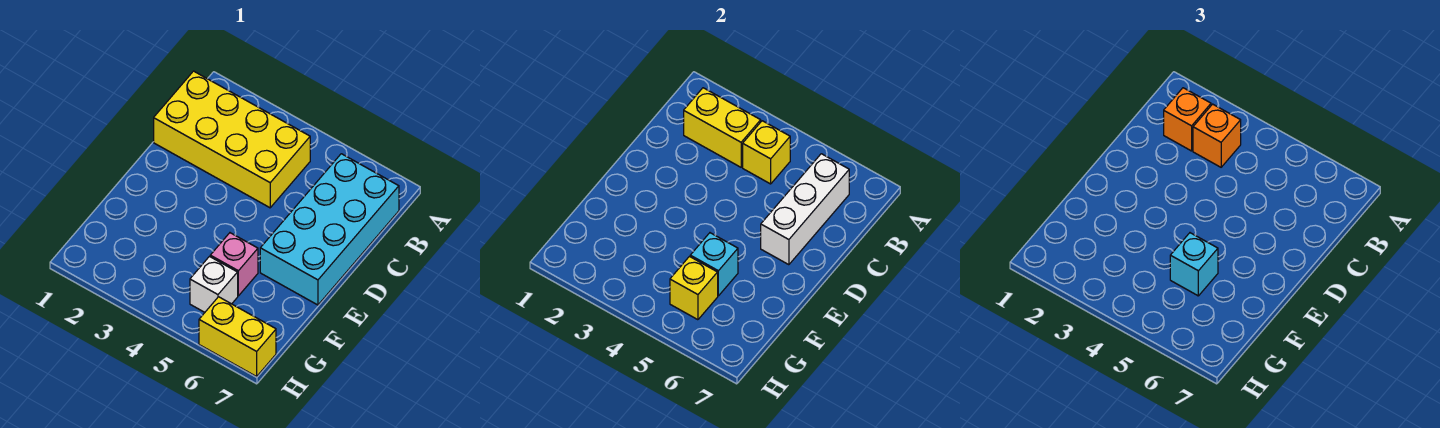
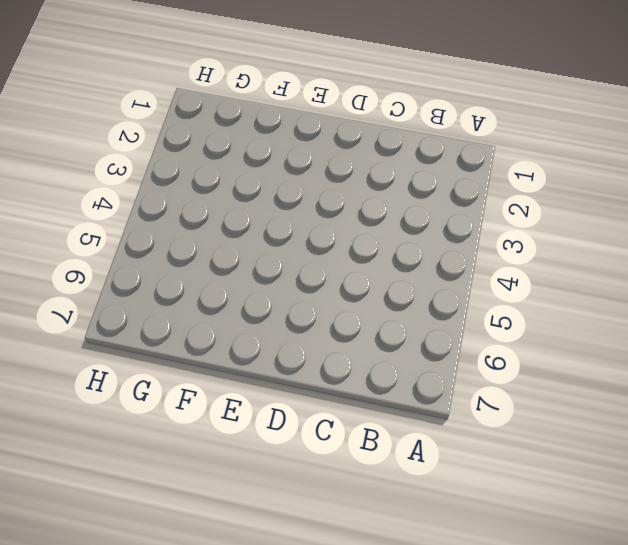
none -> yellow 2x4 brick [154,71,310,208]
none -> cyan 2x4 brick [260,154,399,305]
none -> pink 1x1 brick [210,233,258,296]

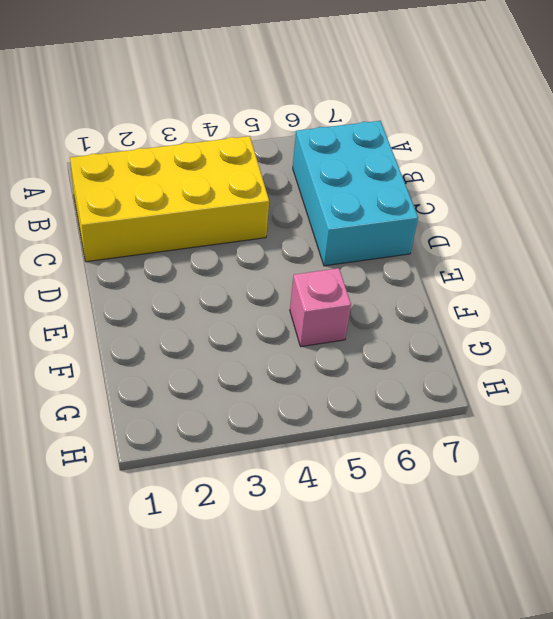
cyan 2x3 brick [293,121,418,266] -> cyan 2x4 brick [260,154,399,305]
none -> white 1x1 brick [190,257,238,312]
none -> yellow 1x2 brick [199,297,276,376]
none -> yellow 1x2 brick [684,88,761,167]

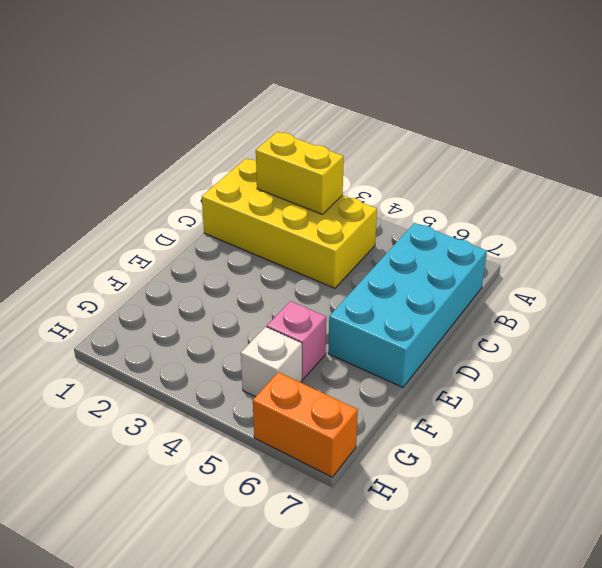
orange 1x2 brick [253,372,358,477] -> yellow 1x2 brick [199,297,276,376]
none -> yellow 1x1 brick [743,121,790,184]
none -> white 1x3 brick [761,154,849,265]
none -> cyan 1x1 brick [690,233,738,296]

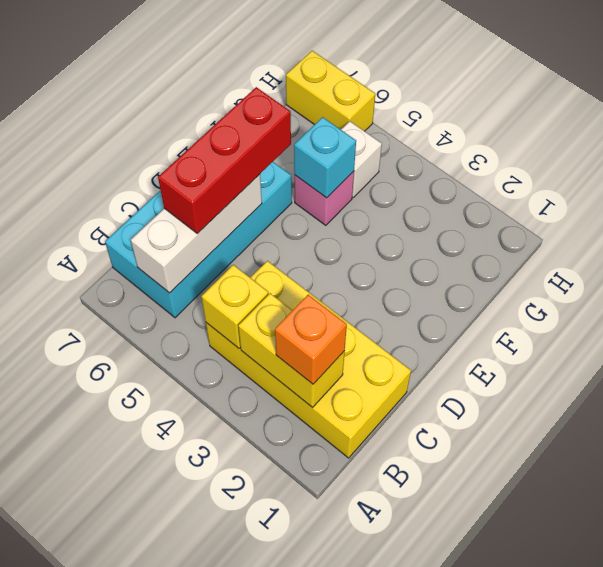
red 1x3 brick [158,87,291,234] -> none
none -> yellow 1x1 brick [670,257,718,320]
none -> orange 1x1 brick [1193,104,1241,167]
none -> cyan 1x1 brick [1170,233,1218,296]

